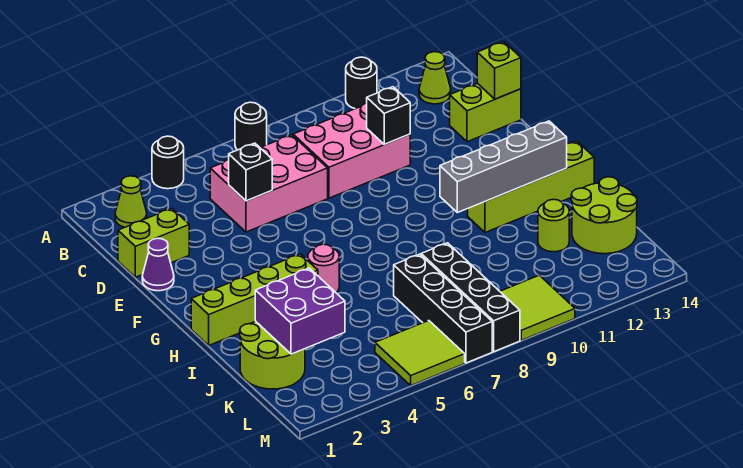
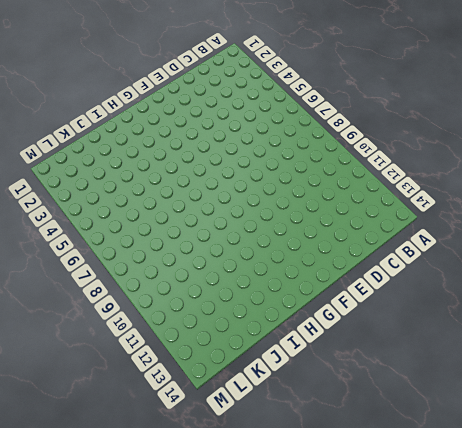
none -> black 1x1 round brick [152,136,184,189]
none -> black 1x1 round brick [235,102,267,150]
none -> black 1x1 round brick [346,57,377,109]

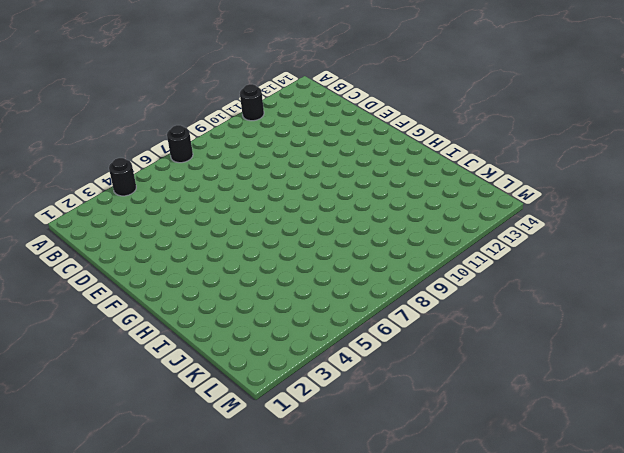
none -> lime 1x1 cone [115,176,147,227]
none -> lime 1x1 cone [419,52,451,104]
none -> pink 2x3 brick [210,135,328,232]

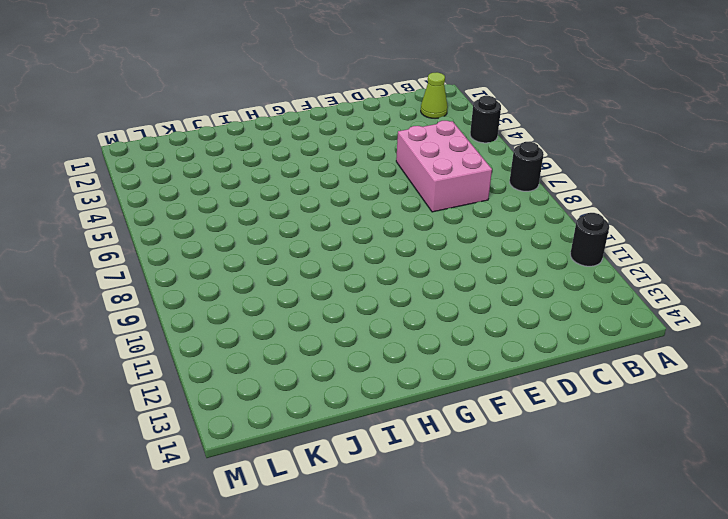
none -> lime 1x1 cone [419,52,451,104]
none -> pink 2x3 brick [293,103,410,198]
none -> lime 1x2 brick [118,208,189,277]

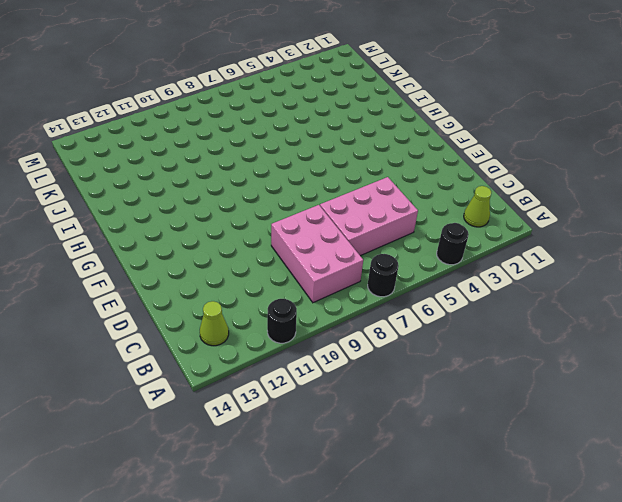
pink 2x3 brick [271,205,363,303] -> pink 2x3 brick turned to [293,103,410,198]
none -> lime 1x2 brick [118,208,189,277]
none -> lime 1x2 brick [450,83,521,142]
none -> purple 1x1 cone [142,238,174,291]

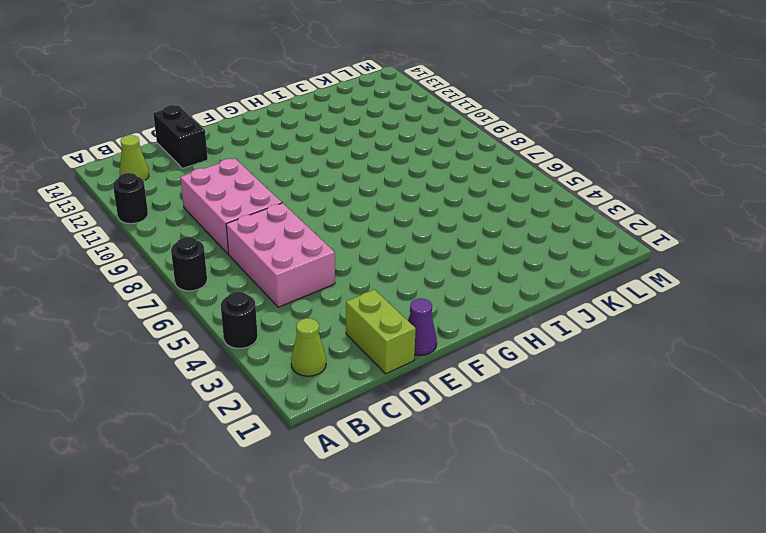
black 1x2 brick [153,105,208,168] -> lime 1x2 brick [450,83,521,142]
none -> lime 1x4 brick [191,254,318,345]
none -> pink 1x1 round brick [308,244,339,293]
none -> lime 1x4 brick [468,141,594,233]

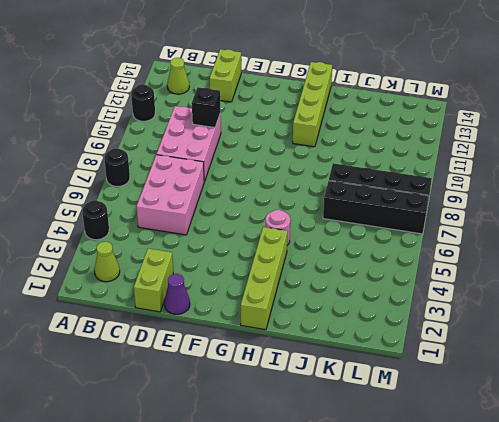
none -> lime 2x2 round brick [240,321,305,389]
none -> lime 1x1 round brick [538,199,569,252]
none -> lime 2x2 round brick [571,177,637,254]

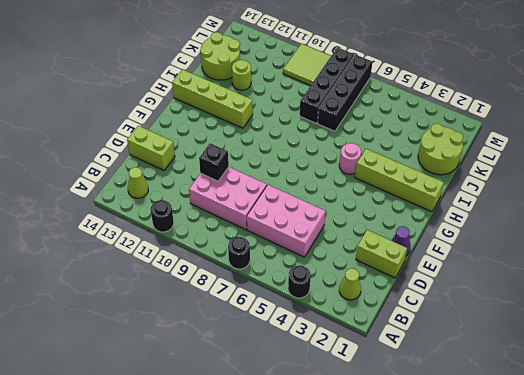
none -> lime 2x2 tile [375,321,465,385]
none -> black 1x1 brick [229,143,272,201]
none -> lime 1x1 brick [477,42,521,99]

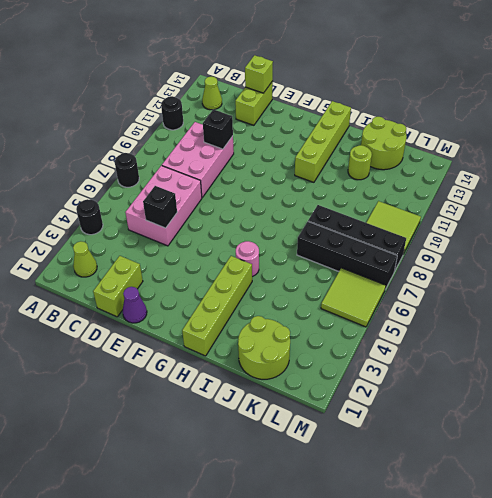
none -> grey 1x4 brick [440,121,567,213]
none -> purple 2x2 brick [255,268,345,354]

